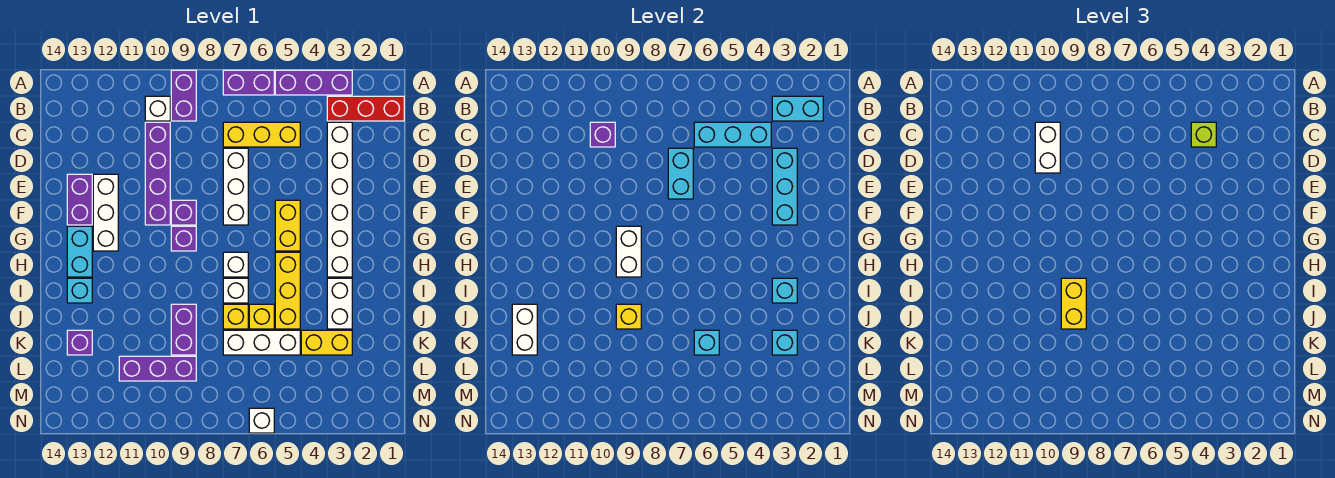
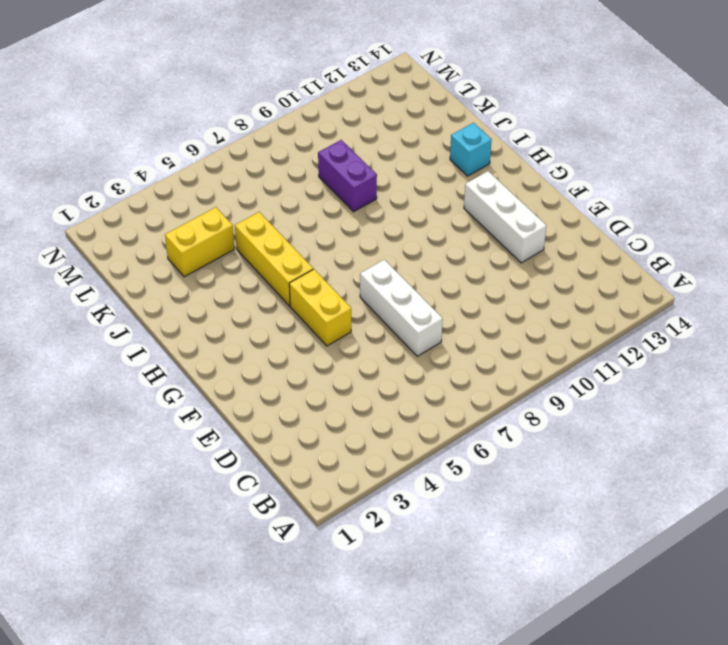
none -> purple 1x3 brick [275,70,352,95]
none -> purple 1x2 brick [223,70,274,95]
none -> purple 1x2 brick [171,70,196,121]
none -> red 1x3 brick [327,96,404,121]

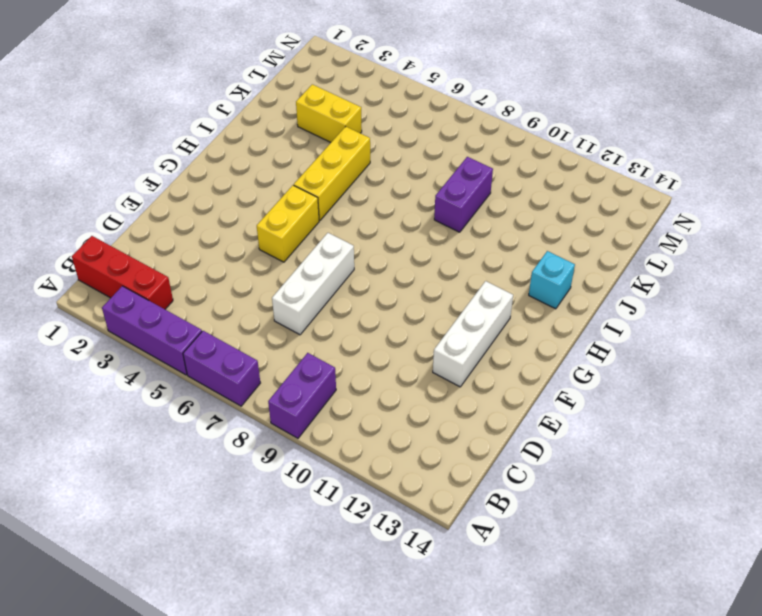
none -> white 1x1 brick [145,96,170,121]
none -> white 1x6 brick [327,122,352,277]
none -> yellow 1x3 brick [223,122,300,147]
none -> purple 1x4 brick [145,122,170,225]

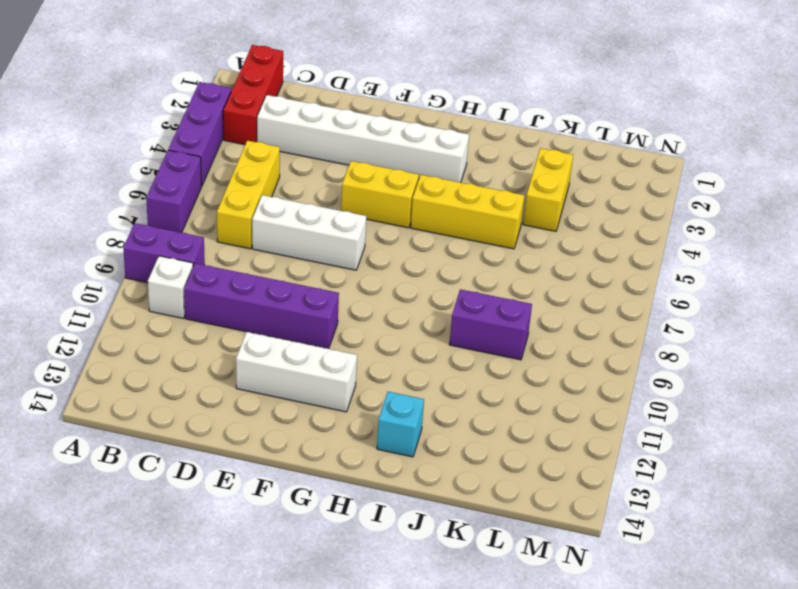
none -> purple 1x2 brick [67,174,92,225]
none -> purple 1x1 brick [171,200,196,225]
none -> purple 1x1 brick [171,226,196,251]
none -> cyan 1x2 brick [67,226,92,277]

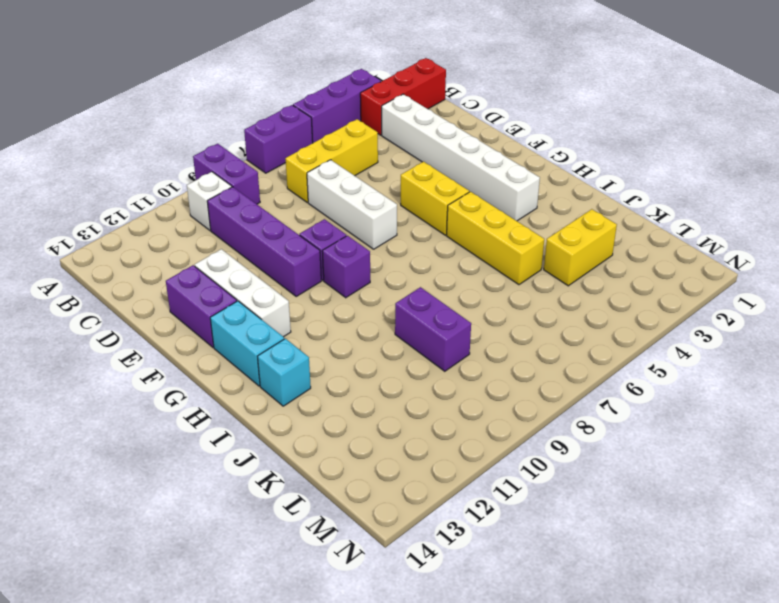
none -> white 1x1 brick [223,252,248,277]
none -> white 1x2 brick [327,278,352,329]
none -> white 1x1 brick [223,278,248,303]
none -> yellow 1x1 brick [249,304,274,329]

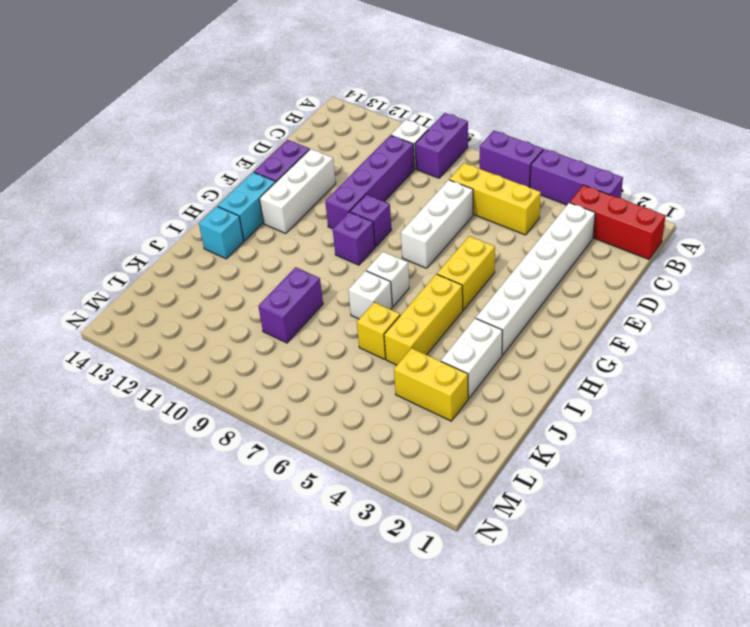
none -> yellow 1x1 brick [223,304,248,329]
none -> white 1x3 brick [223,330,300,355]
none -> purple 1x1 brick [67,330,92,355]
none -> purple 1x3 brick [119,356,196,381]

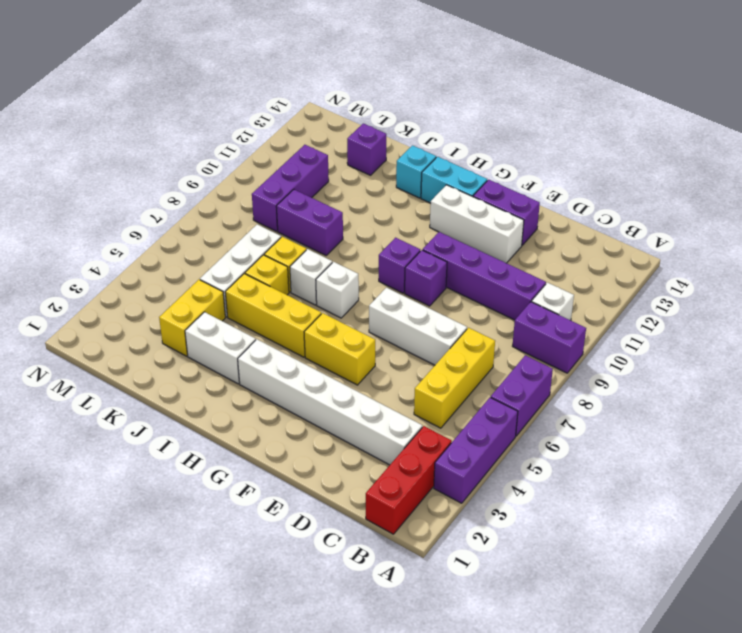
none -> white 1x1 brick [249,408,274,433]
none -> cyan 1x2 brick [772,96,823,121]
none -> cyan 1x3 brick [694,122,771,147]
none -> purple 1x1 brick [590,122,615,147]

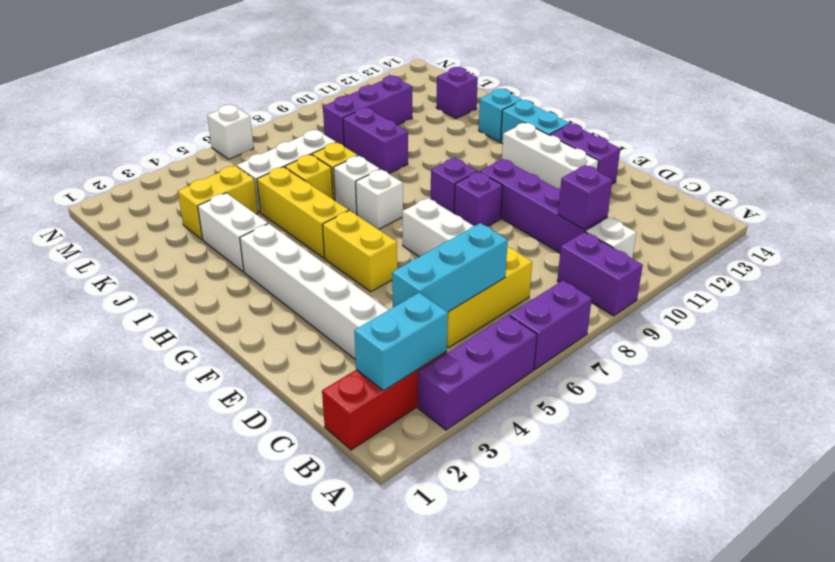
none -> cyan 1x3 brick [772,148,797,225]
none -> cyan 1x2 brick [668,148,693,199]
none -> white 1x2 brick [616,226,641,277]
none -> cyan 1x1 brick [772,278,797,303]

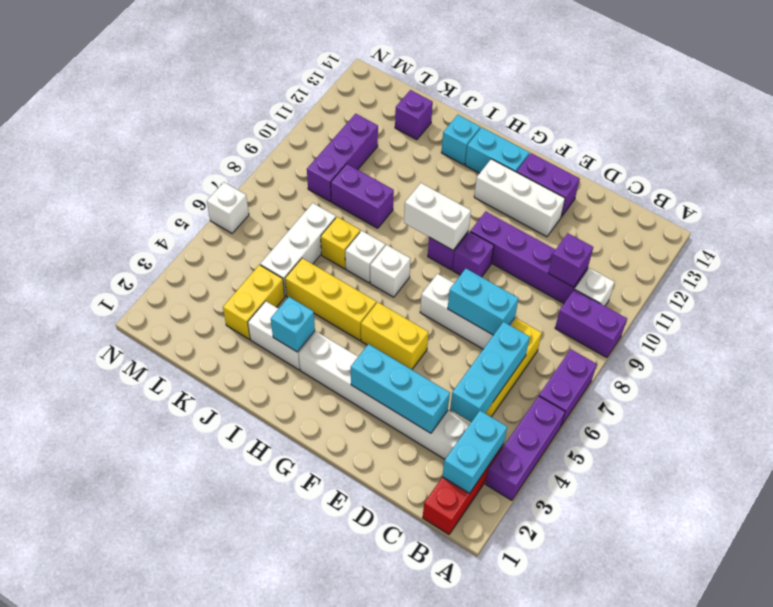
none -> yellow 1x1 brick [249,304,274,329]
none -> yellow 1x1 brick [616,304,641,329]
none -> white 1x2 brick [512,304,537,355]
none -> cyan 1x1 brick [772,330,797,355]

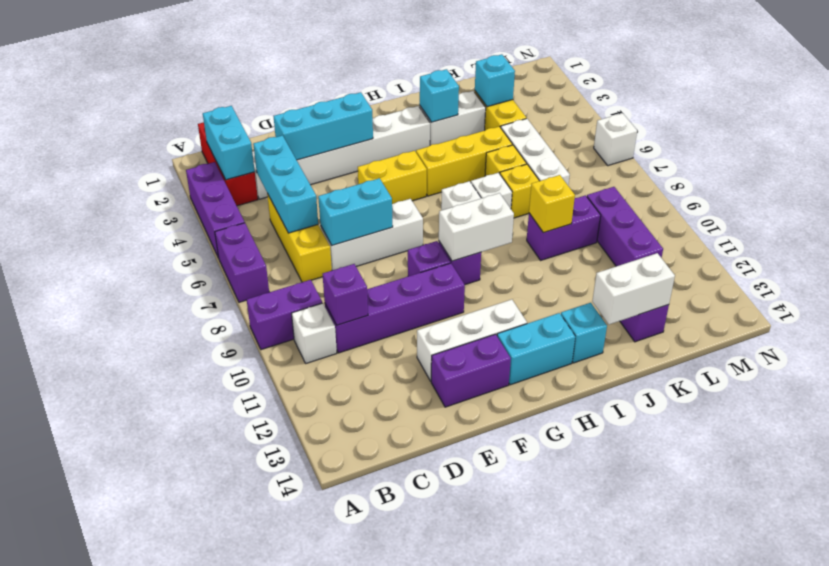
none -> cyan 1x1 brick [694,330,719,355]
none -> lime 1x1 brick [1191,122,1216,147]
none -> white 1x2 brick [1035,122,1060,173]
none -> yellow 1x2 brick [1061,278,1086,329]

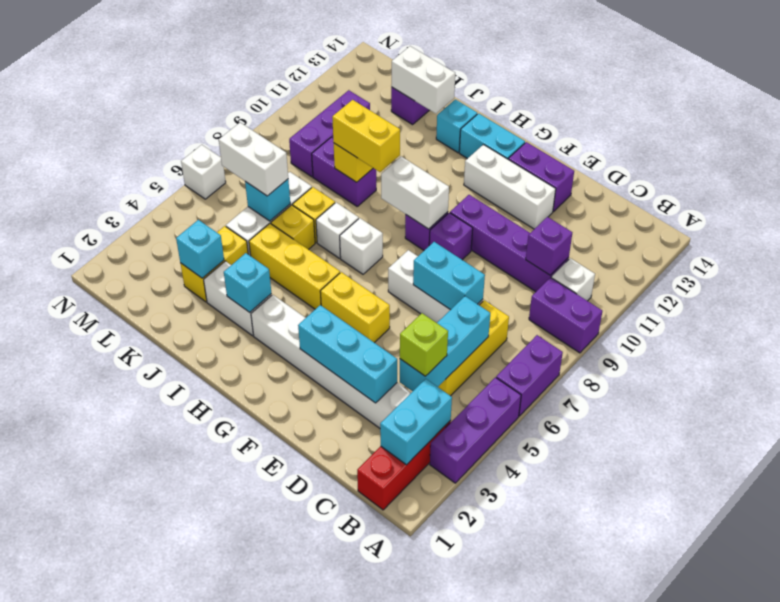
white 1x2 brick [219,123,288,196] -> white 1x2 brick moved to [1035,122,1060,173]

